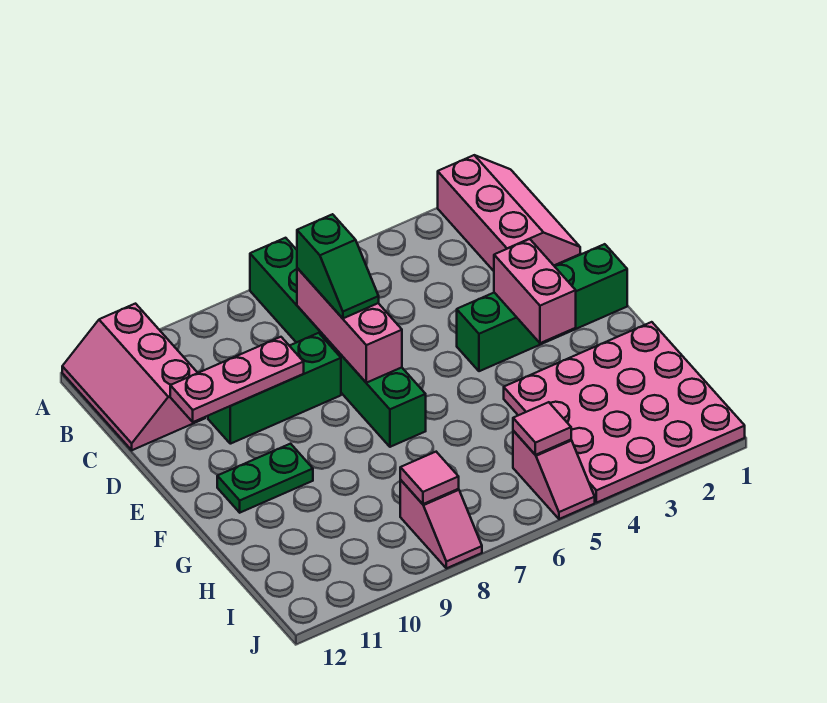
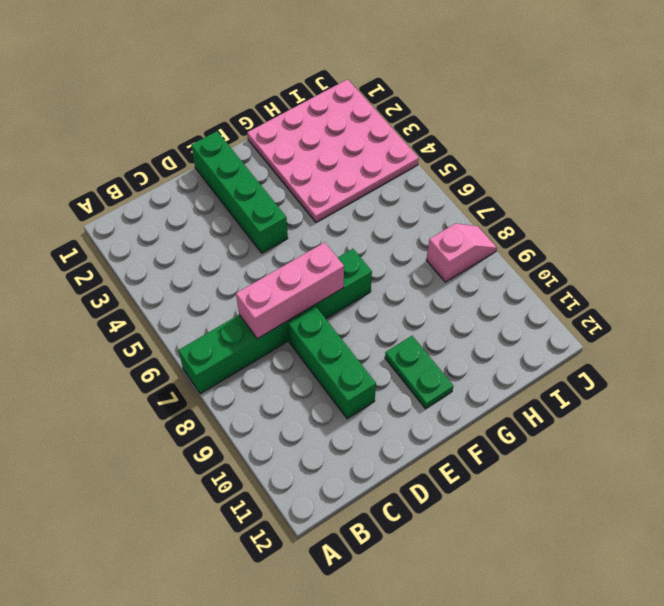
none -> pink 2x3 slope [438,155,580,271]
none -> pink 2x3 slope [62,304,205,450]
none -> pink 1x2 slope [513,431,595,519]

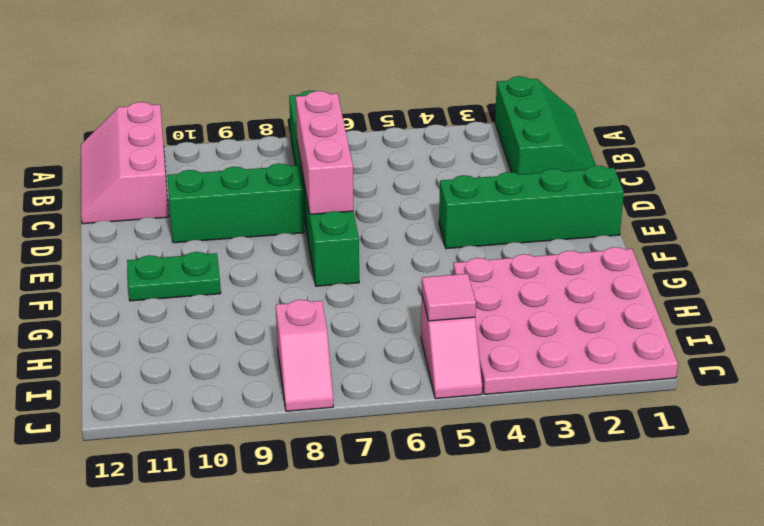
green 2x3 slope [495,76,596,175] -> pink 2x3 slope [438,155,580,271]
none -> pink 1x3 plate [170,337,304,422]
none -> pink 1x2 brick [494,239,576,343]
none -> pink 1x1 tile [400,452,459,504]

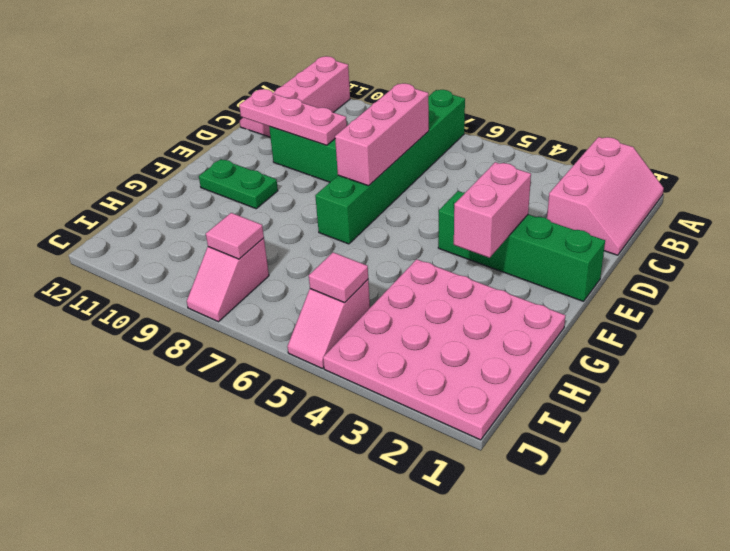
none -> green 1x2 slope [297,214,379,318]

